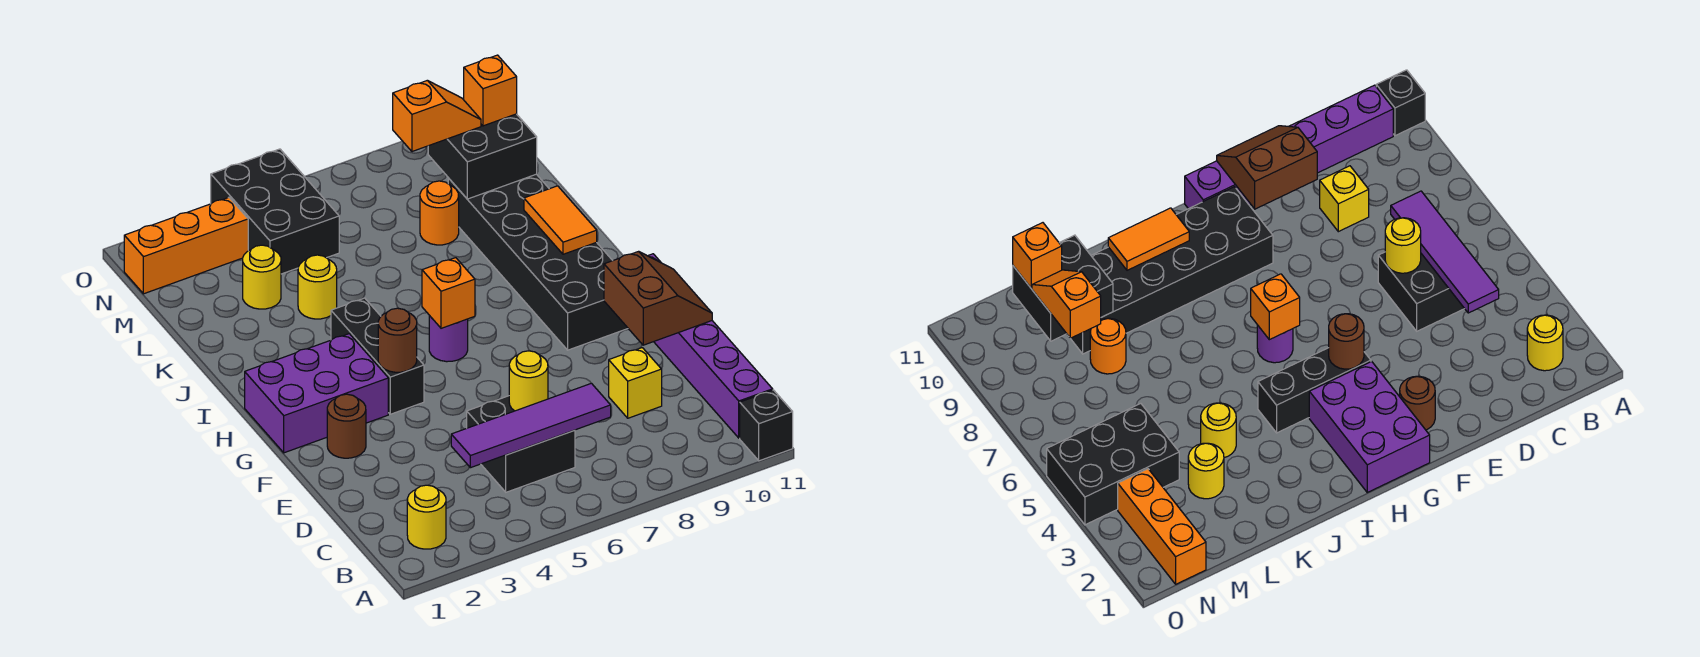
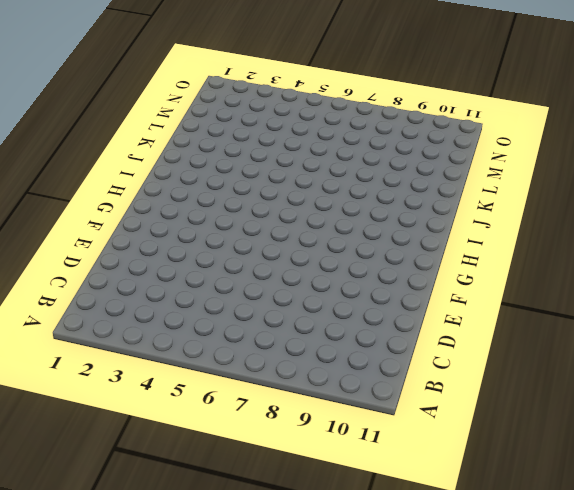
none -> black 1x1 brick [740,390,793,461]
none -> yellow 1x1 round brick [407,485,446,549]
none -> purple 1x6 brick [648,254,773,438]

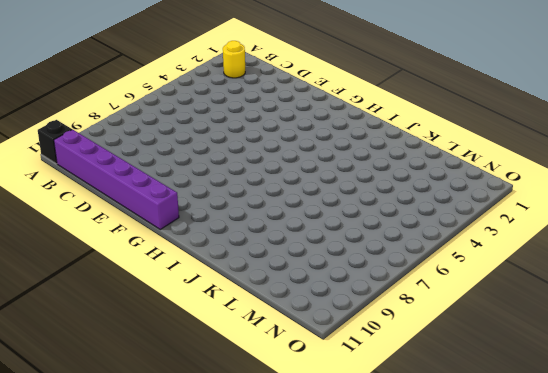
none -> black 2x2 brick [467,396,575,492]
none -> yellow 1x1 brick [609,348,662,418]
none -> brown 1x1 round brick [327,394,366,458]

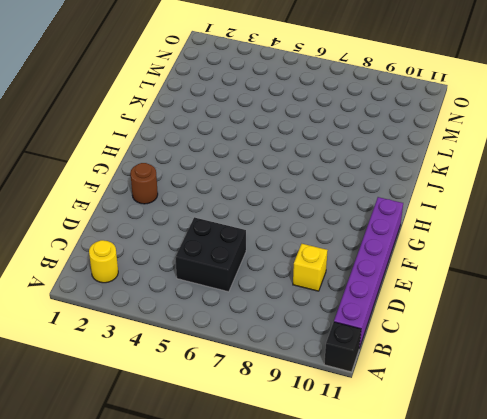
none -> purple 2x3 brick [245,334,388,453]
none -> black 1x3 brick [331,298,424,414]
none -> black 2x6 brick [448,174,628,350]

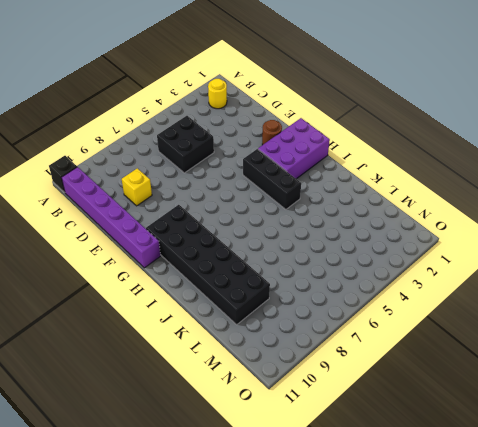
none -> purple 1x1 round brick [429,315,468,362]
none -> yellow 1x1 round brick [298,255,337,319]
none -> yellow 1x1 round brick [243,245,281,309]

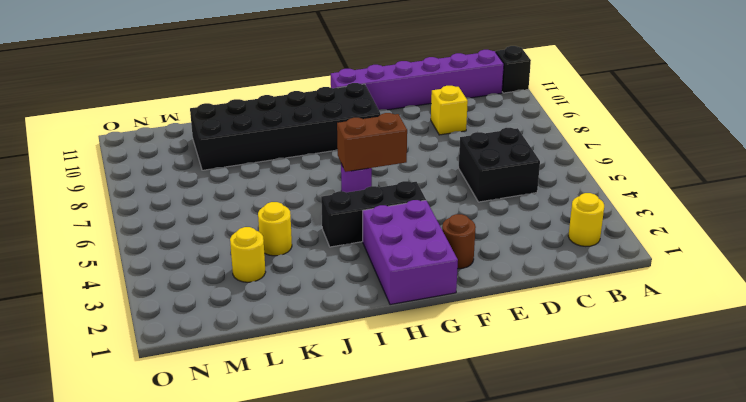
brown 1x2 brick [337,113,407,172] -> orange 1x1 brick [422,258,475,328]
none -> orange 1x1 round brick [420,181,459,245]
none -> black 2x3 brick [211,149,339,274]
none -> orange 1x3 brick [124,197,248,294]

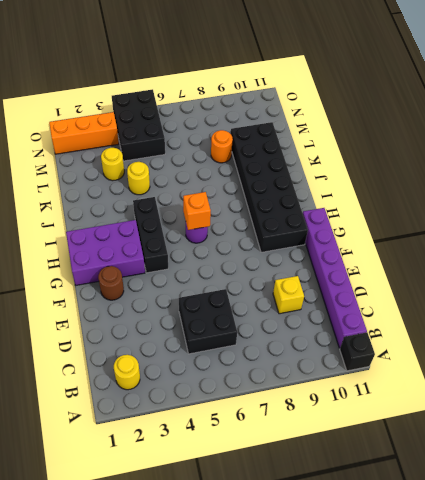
none -> purple 1x4 tile [451,383,611,468]
none -> yellow 1x1 round brick [509,351,548,411]
none -> brown 2x2 slope [604,251,712,345]

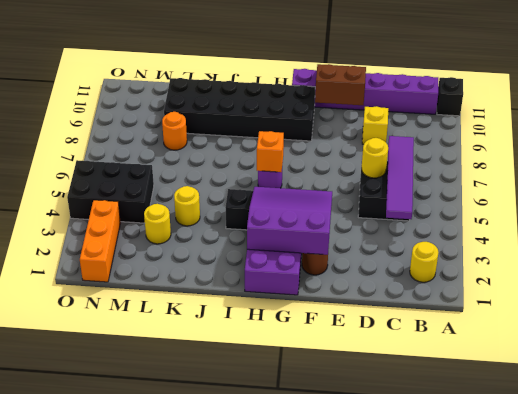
purple 3x3 slope [247,187,332,255] -> brown 1x1 round brick [378,308,417,372]
none -> orange 1x2 tile [524,186,597,254]
none -> black 2x2 brick [428,114,537,199]
none -> orange 1x2 slope [393,80,481,152]

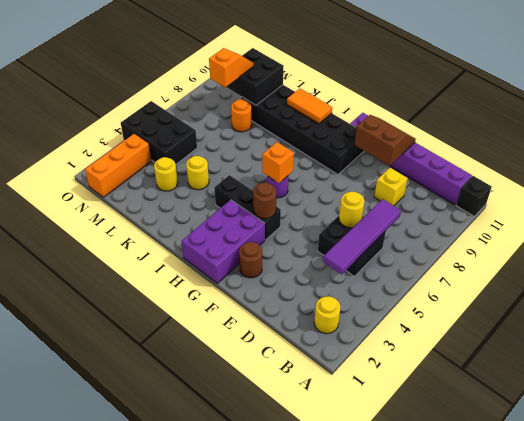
none -> orange 1x1 brick [464,55,517,126]

